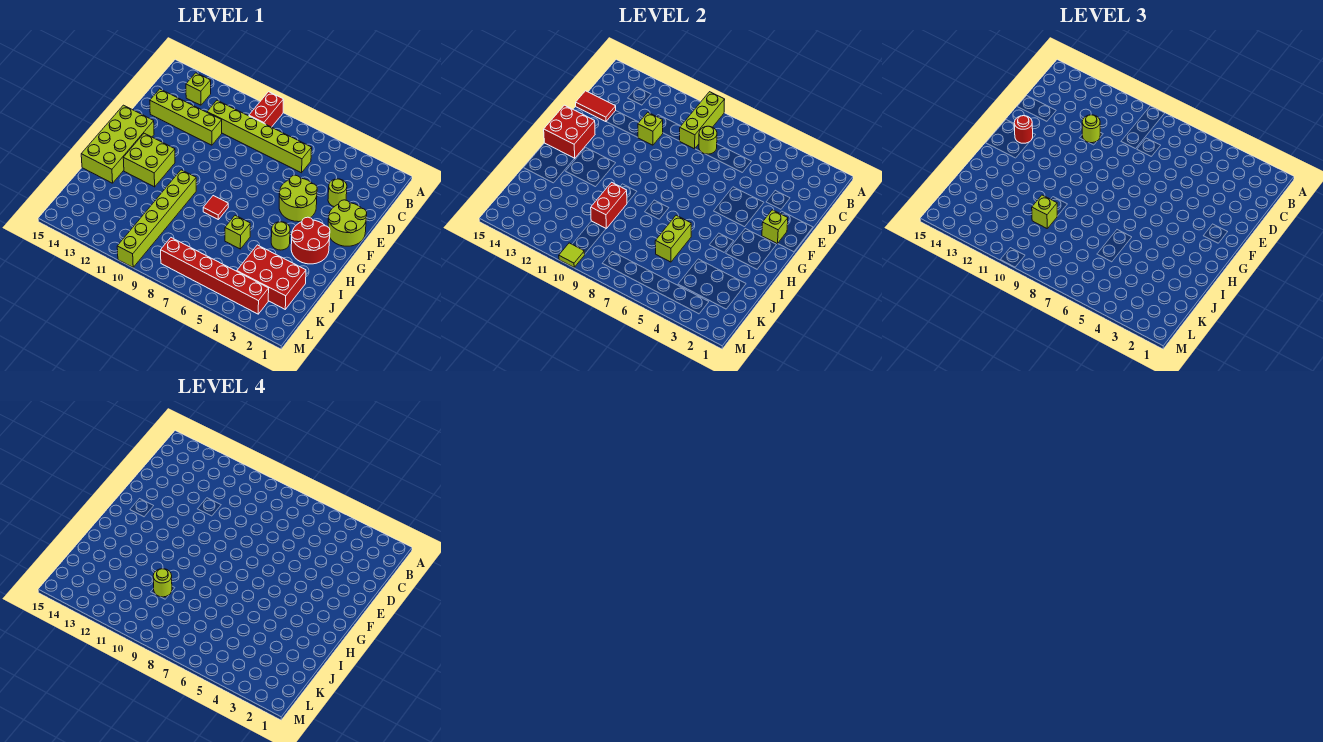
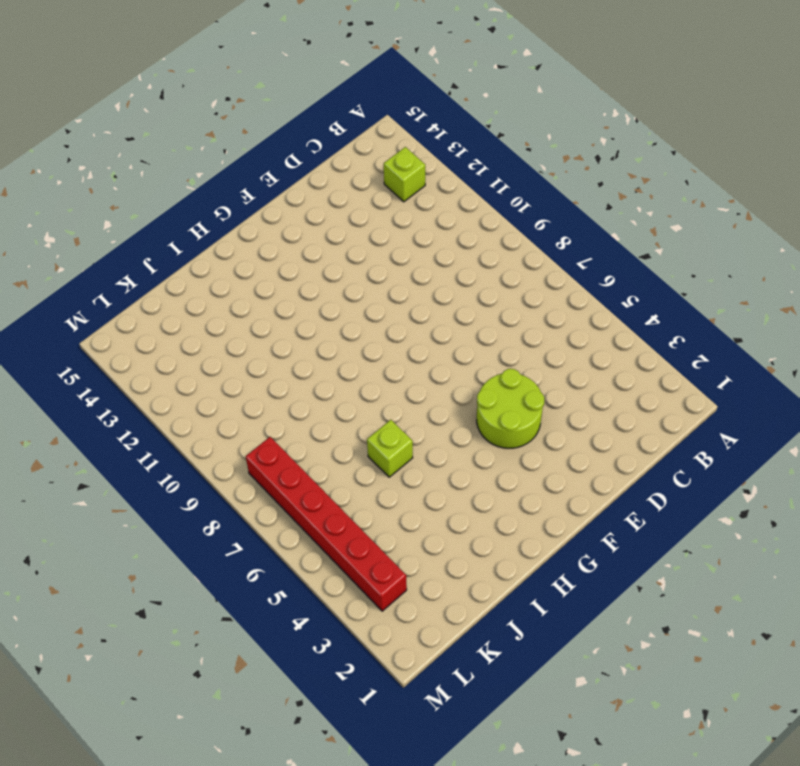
none -> red 1x2 brick [249,92,284,127]
none -> lime 1x6 brick [207,100,312,173]
none -> lime 1x1 round brick [328,179,347,207]

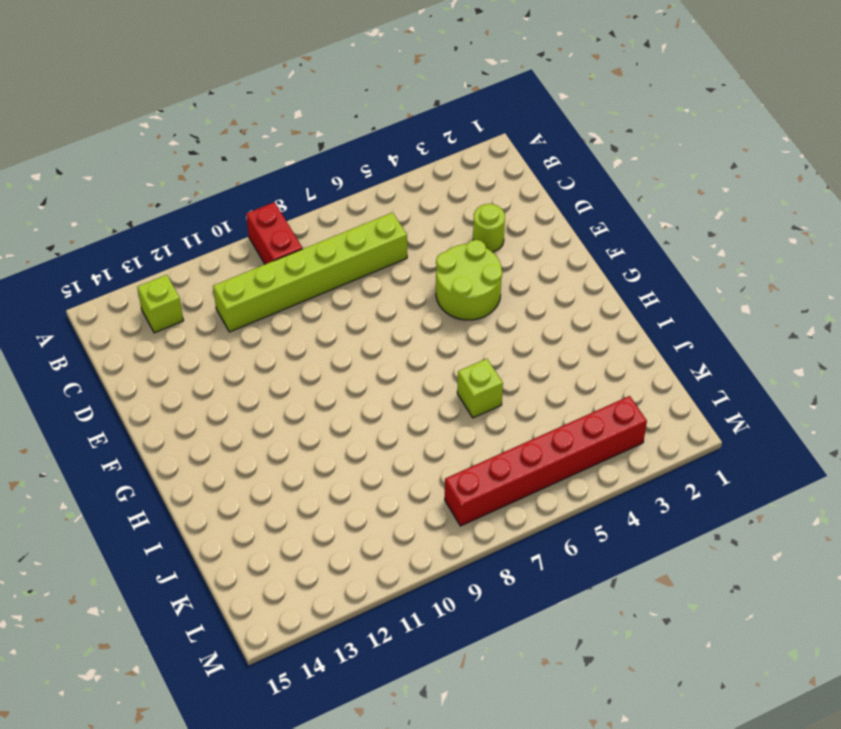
none -> lime 1x4 brick [150,89,222,145]
none -> lime 2x2 round brick [328,200,367,246]
none -> lime 2x4 brick [81,105,154,183]

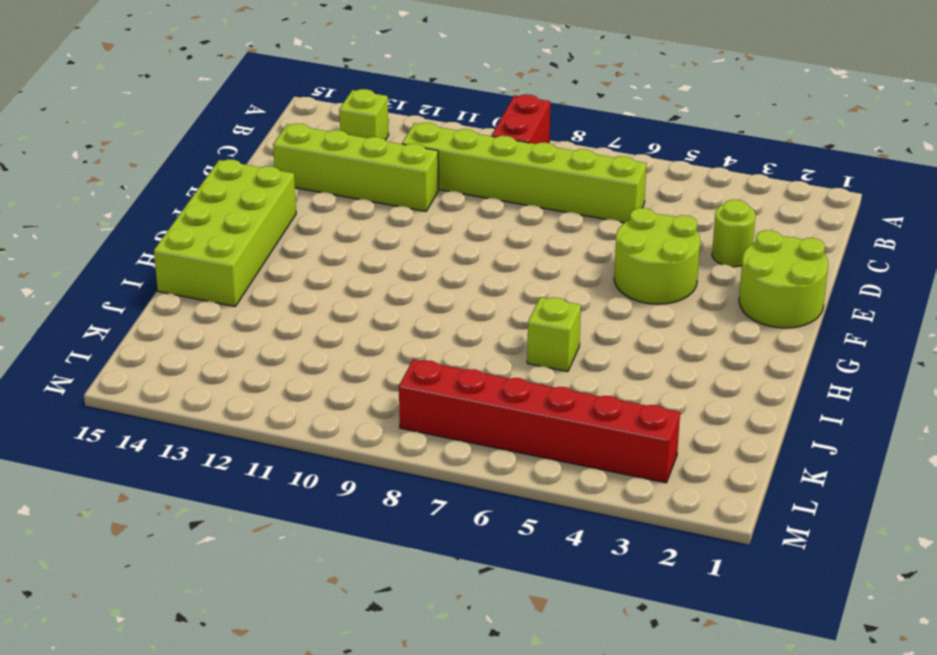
none -> red 2x2 round brick [291,217,330,264]
none -> lime 2x2 brick [123,133,175,187]
none -> lime 1x1 round brick [271,222,290,250]

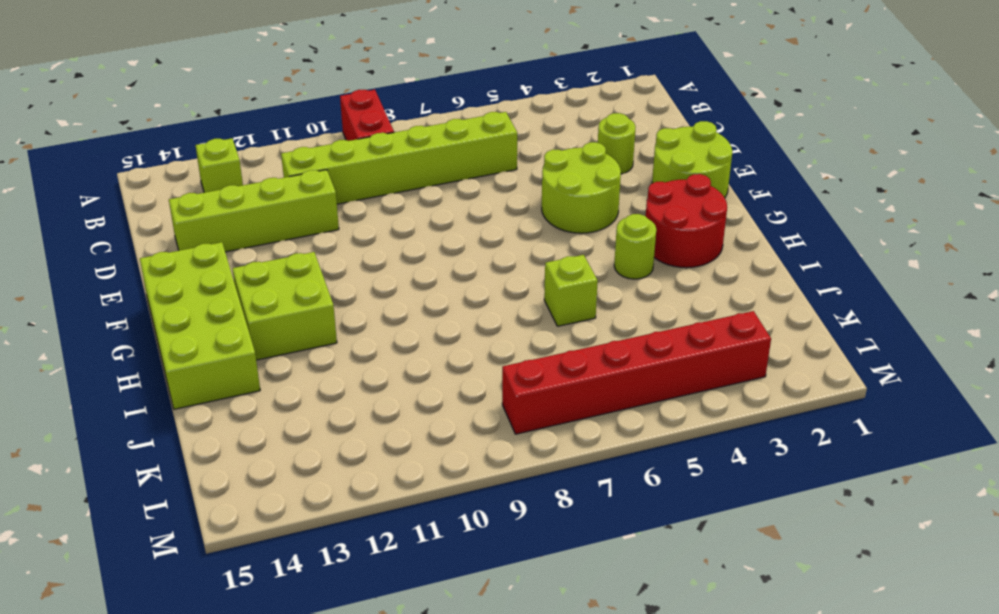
none -> red 1x1 tile [203,196,228,219]
none -> lime 1x6 brick [117,170,196,267]
none -> red 2x3 brick [237,245,306,309]

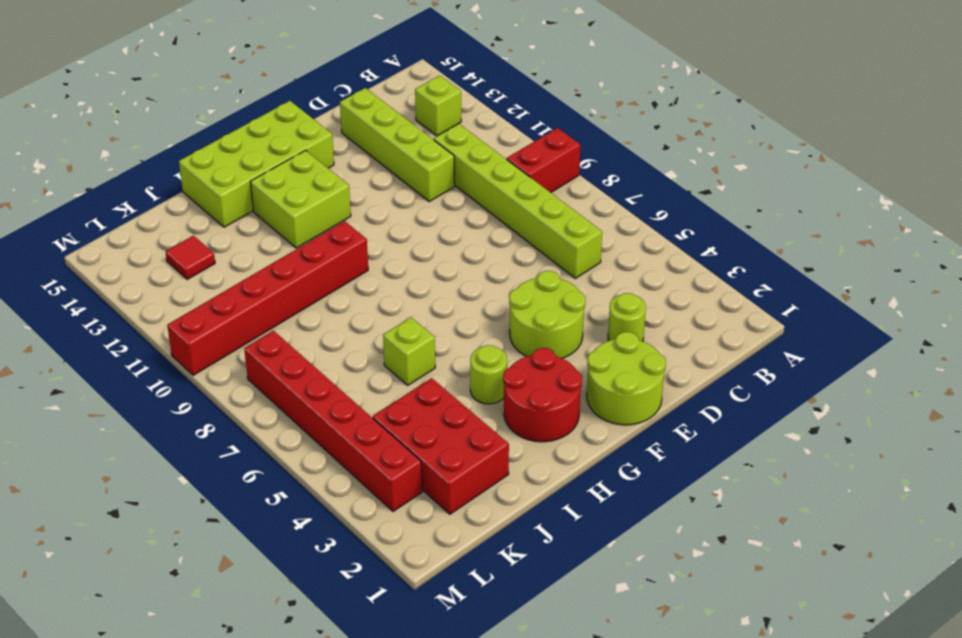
red 1x6 brick [167,221,368,375] -> lime 1x6 brick [117,170,196,267]
red 1x1 tile [166,236,215,279] -> red 1x1 tile moved to [203,196,228,219]
none -> lime 1x3 brick [680,92,725,149]
none -> lime 1x1 round brick [699,126,717,154]
none -> lime 1x1 brick [638,112,663,145]

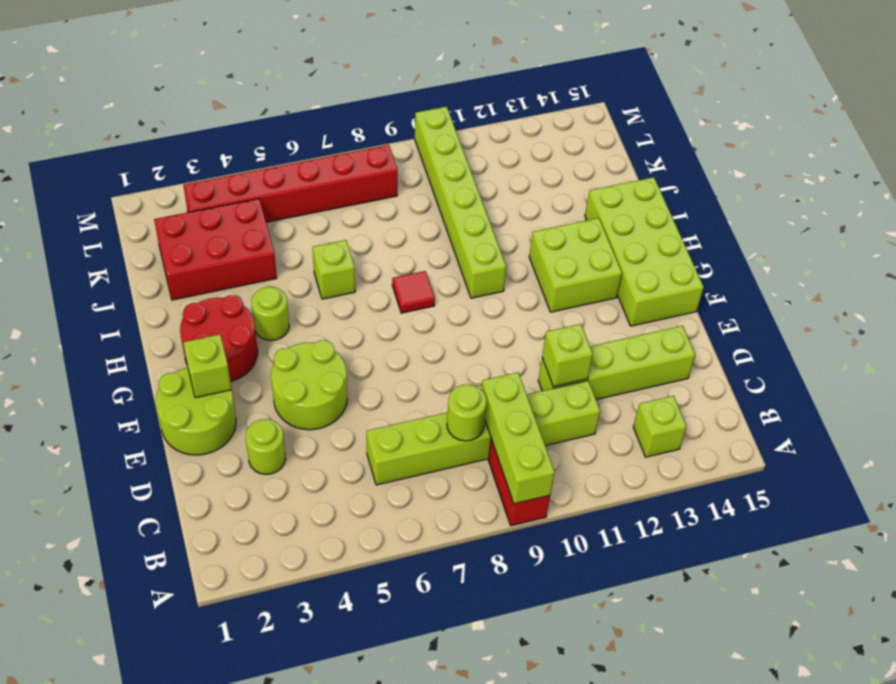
none -> red 1x2 tile [576,91,616,122]
none -> red 2x2 brick [544,105,595,158]
none -> lime 1x2 brick [655,215,691,262]

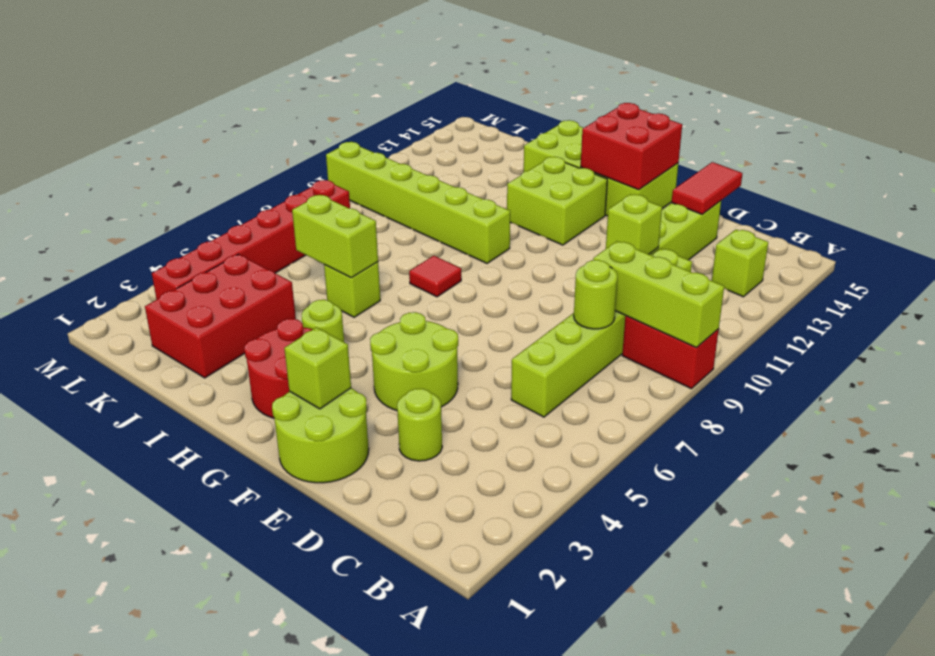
none -> red 1x2 brick [591,182,627,228]
none -> lime 1x1 tile [559,243,585,267]
none -> lime 1x1 round brick [1082,115,1100,143]

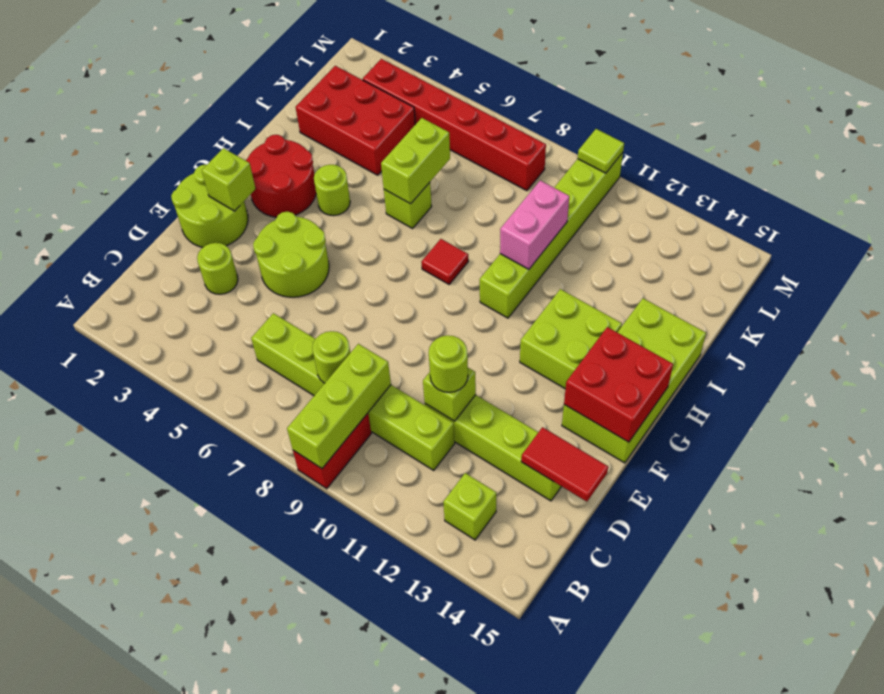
pink 1x2 brick [500,181,569,269] -> red 1x2 brick [591,182,627,228]
none -> red 1x1 round brick [1014,116,1033,143]
none -> lime 1x1 brick [1032,195,1057,228]
none -> lime 1x1 round brick [153,569,172,597]

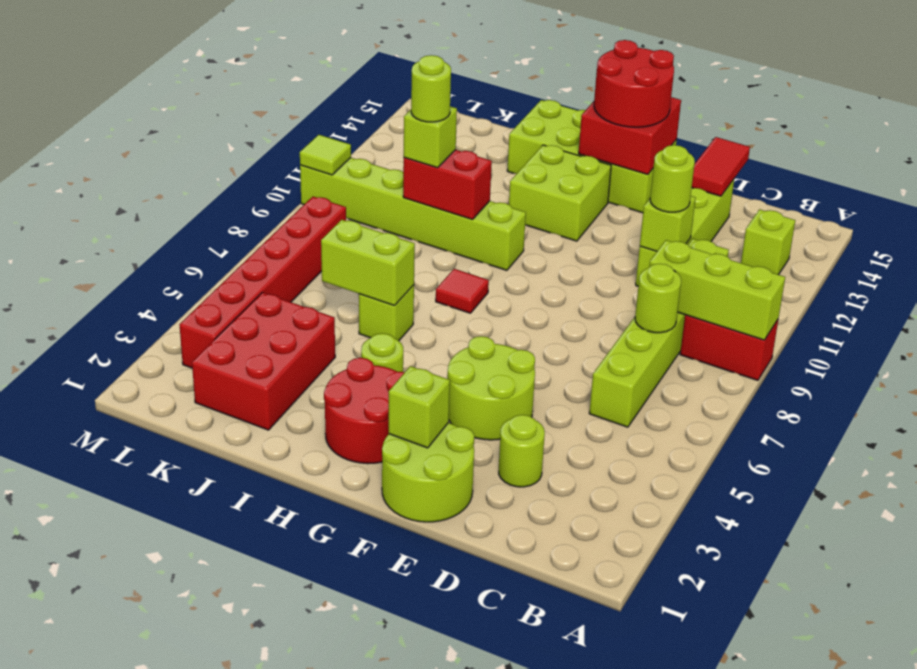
red 2x2 round brick [594,40,674,127] -> red 1x1 round brick [1014,116,1033,143]

